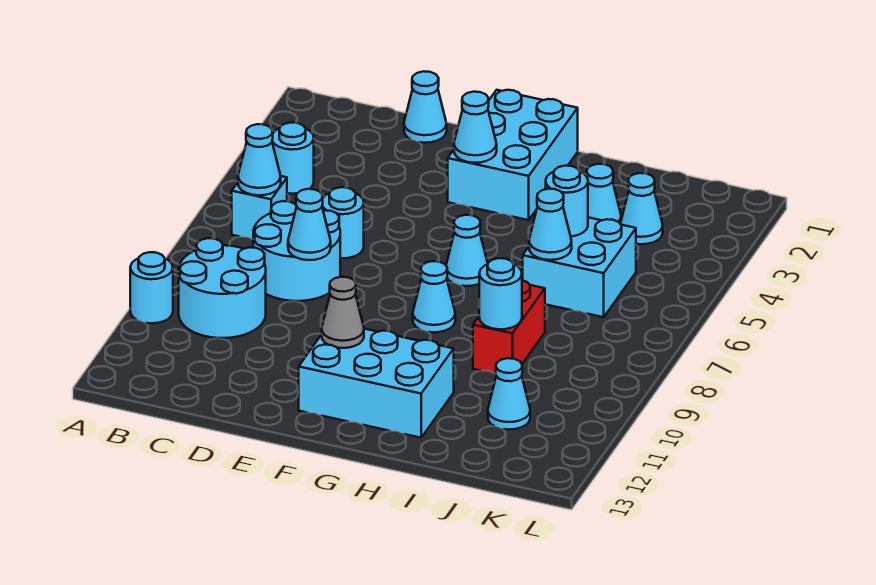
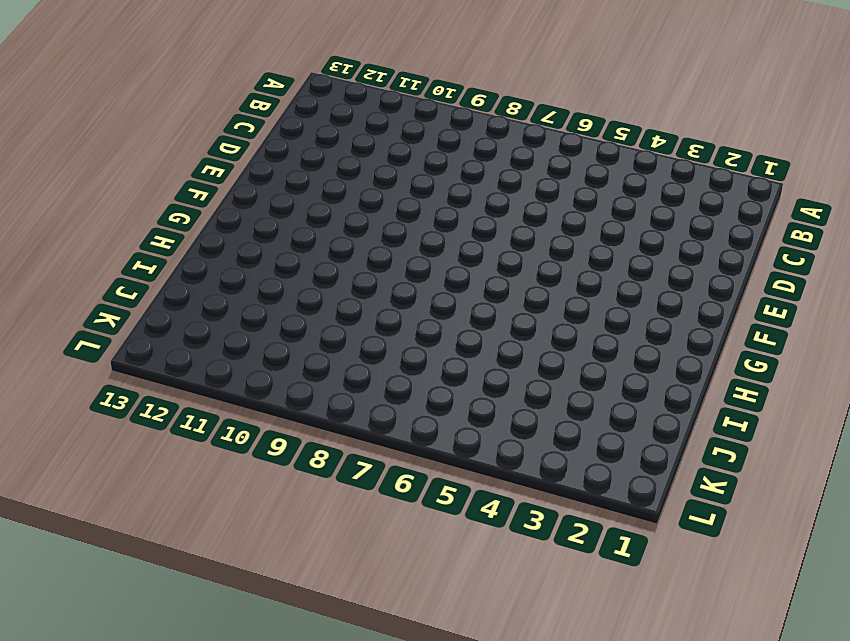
none -> cyan 1x1 round brick [130,252,173,323]
none -> cyan 1x1 round brick [272,122,314,194]
none -> cyan 1x1 brick [232,176,287,239]

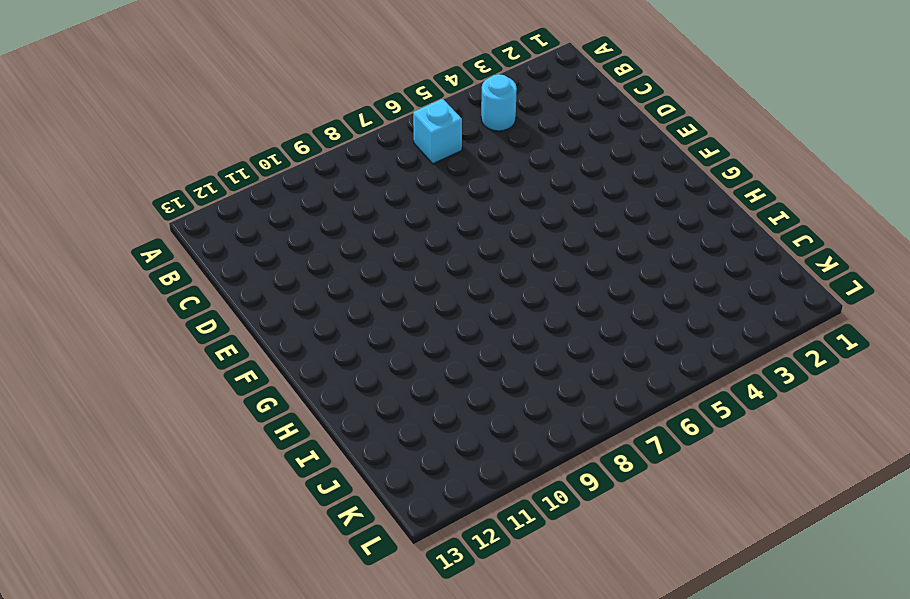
none -> cyan 1x1 round brick [130,252,173,323]
none -> cyan 2x2 round brick [179,238,266,338]
none -> cyan 2x2 round brick [253,201,340,301]

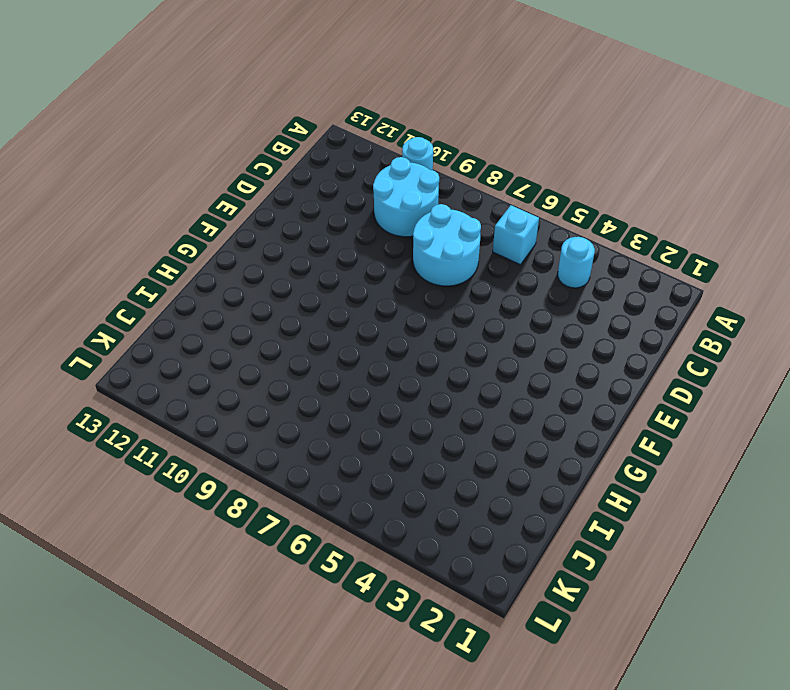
none -> cyan 1x1 cone [404,71,447,143]
none -> cyan 1x1 round brick [322,187,364,258]
none -> cyan 2x3 brick [448,90,578,220]

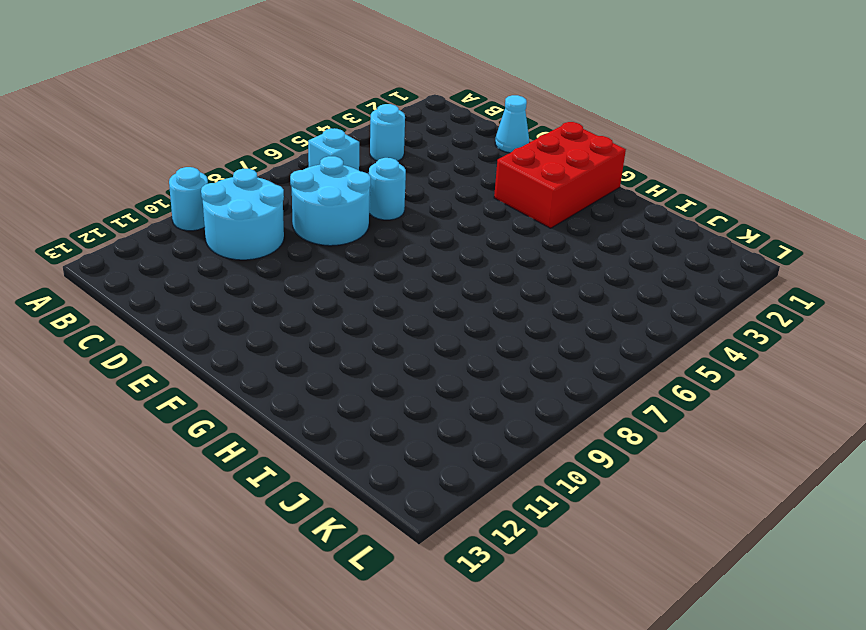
red 2x3 brick [494,122,626,228] -> cyan 2x3 brick [448,90,578,220]
none -> cyan 2x3 brick [299,329,454,438]
none -> cyan 1x1 cone [446,215,488,286]
none -> cyan 1x1 cone [413,261,455,332]

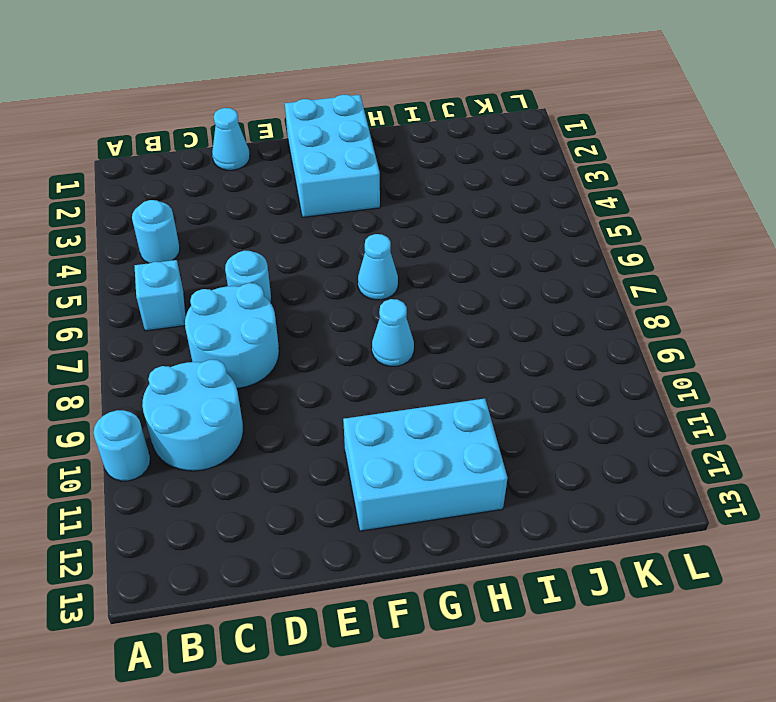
none -> cyan 1x1 cone [587,164,621,223]
none -> cyan 2x2 brick [523,217,636,317]
none -> red 1x2 brick [473,280,545,374]

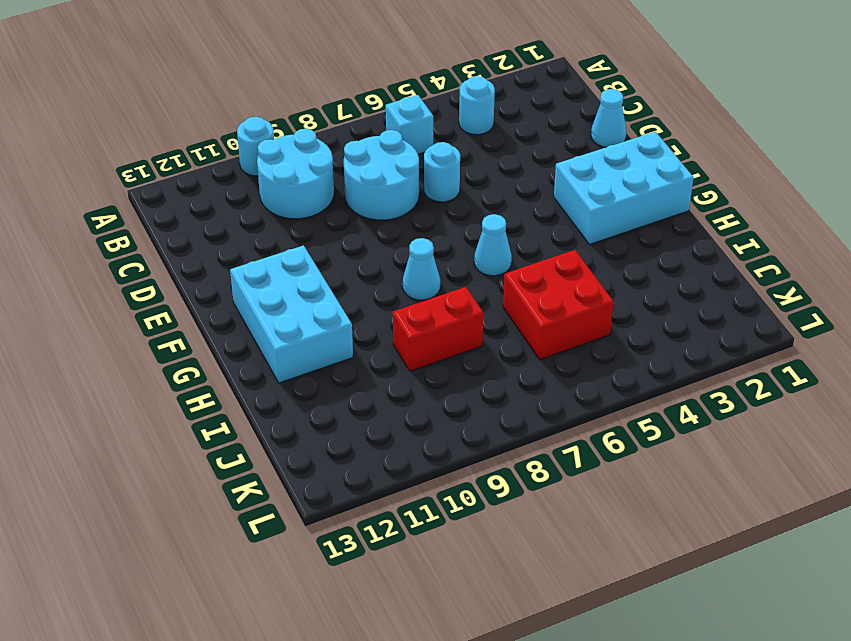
red 2x2 brick [503,250,613,360] -> cyan 2x2 brick [523,217,636,317]
none -> cyan 1x1 cone [587,164,621,223]
none -> cyan 1x1 cone [620,173,663,244]
none -> cyan 1x1 cone [488,358,530,430]

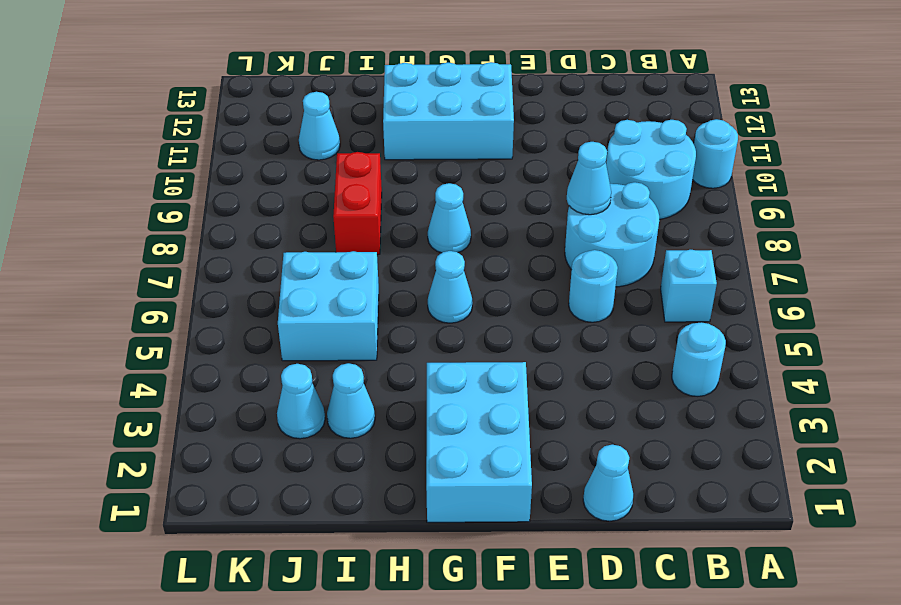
none -> cyan 1x1 cone [238,124,281,195]
none -> cyan 1x1 cone [454,92,497,163]
none -> grey 1x1 cone [322,277,364,348]

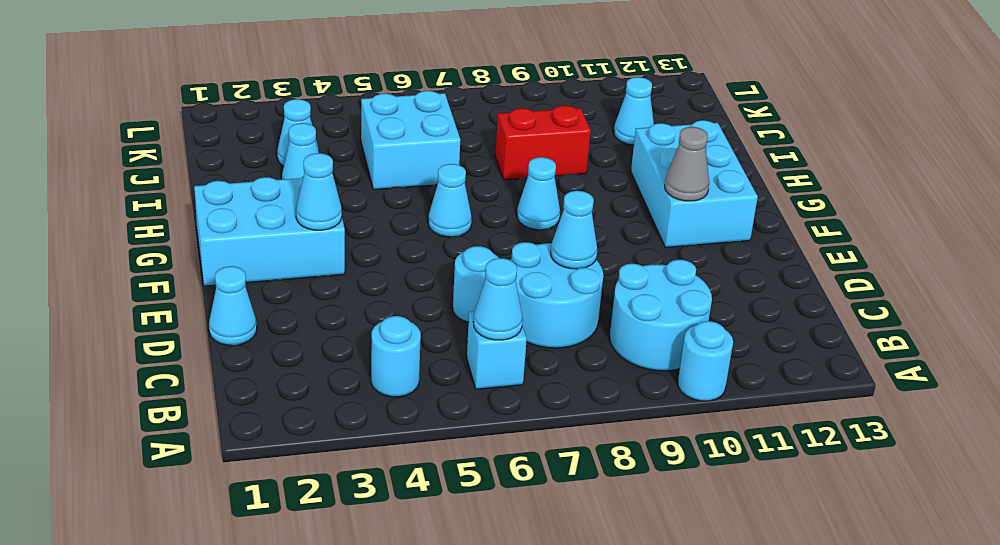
none -> cyan 1x1 round brick [546,166,588,237]
none -> cyan 1x1 cone [529,189,572,260]
none -> cyan 1x1 round brick [479,258,522,329]

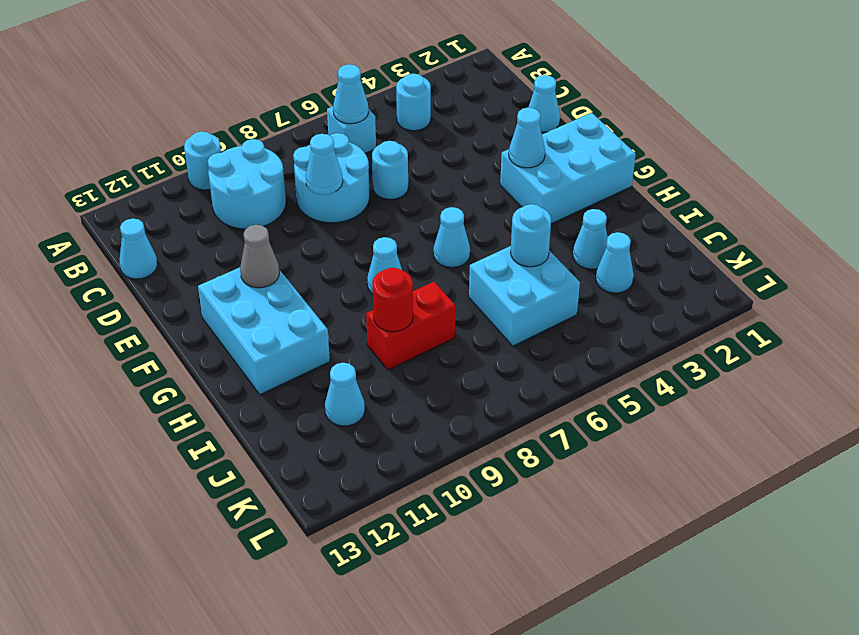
cyan 1x1 cone [119,219,157,279] -> cyan 1x1 cone moved to [529,189,572,260]
red 1x1 round brick [372,268,413,332] -> cyan 1x1 round brick [479,258,522,329]

